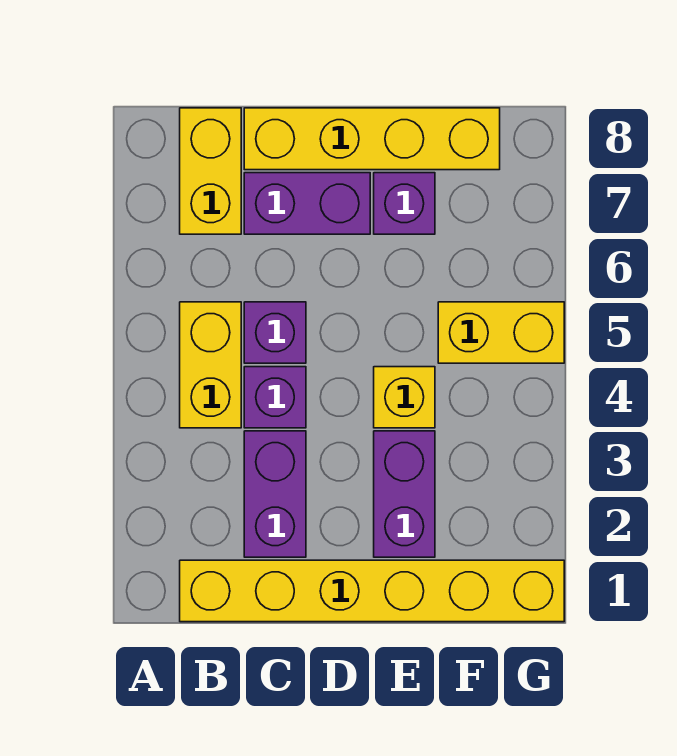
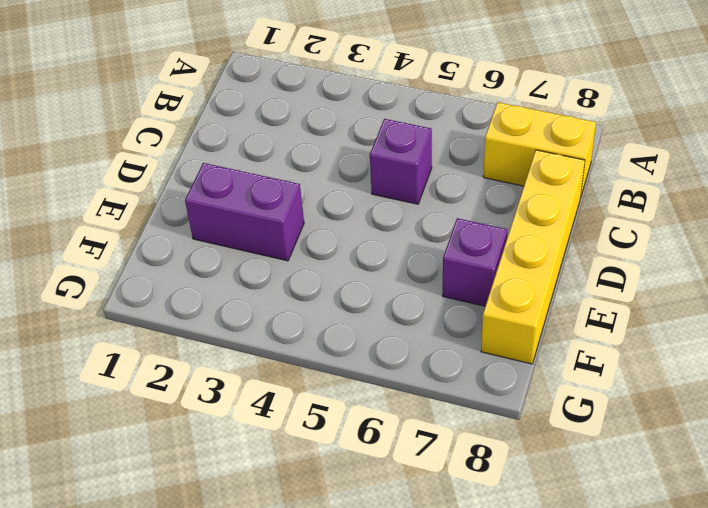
none -> yellow 1x6 brick [180,560,564,622]
none -> yellow 1x2 brick [180,302,241,428]
none -> purple 1x2 brick [244,431,306,557]

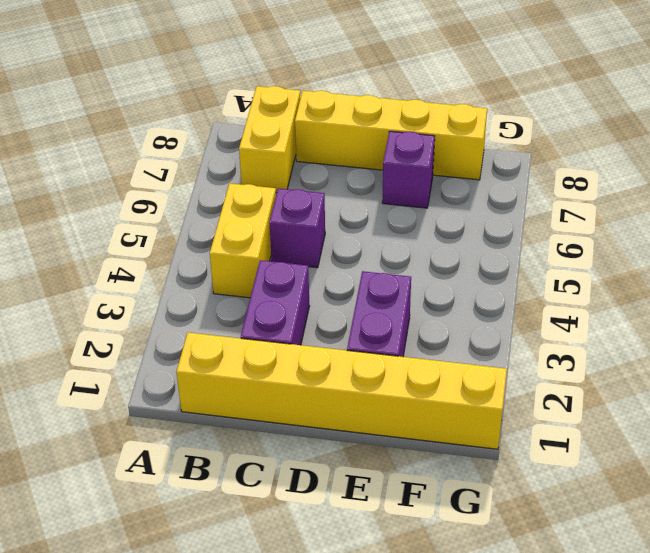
none -> purple 1x1 brick [244,367,306,428]
none -> purple 1x2 brick [244,173,370,234]
none -> yellow 1x1 brick [374,367,435,428]

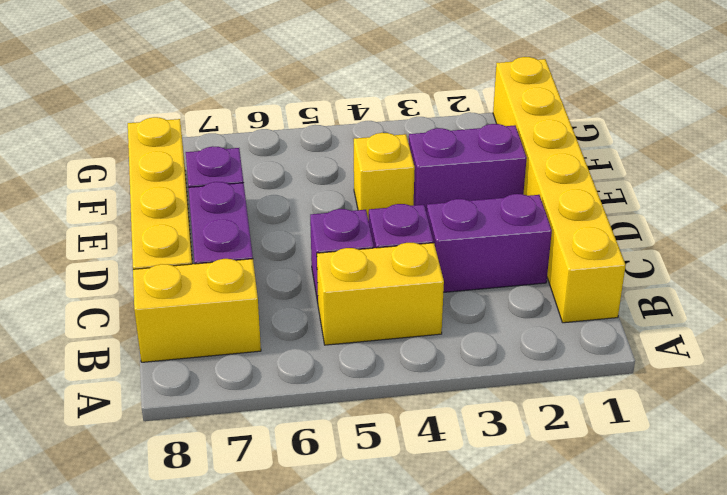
none -> yellow 1x2 brick [438,302,564,363]

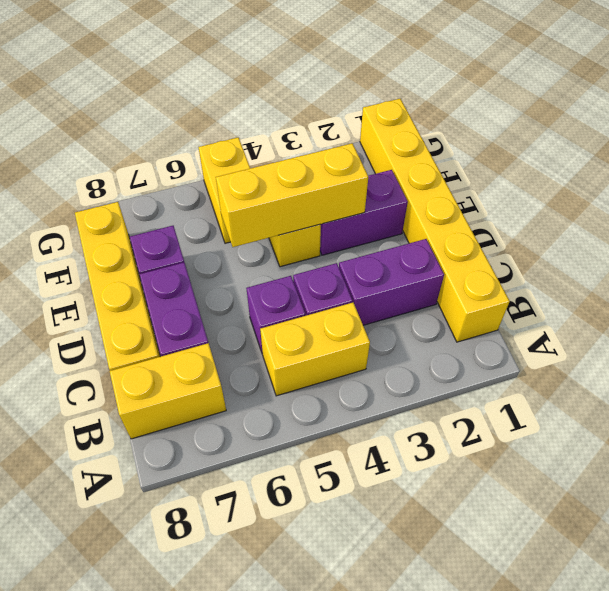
yellow 1x3 brick [216,143,368,247] -> none

